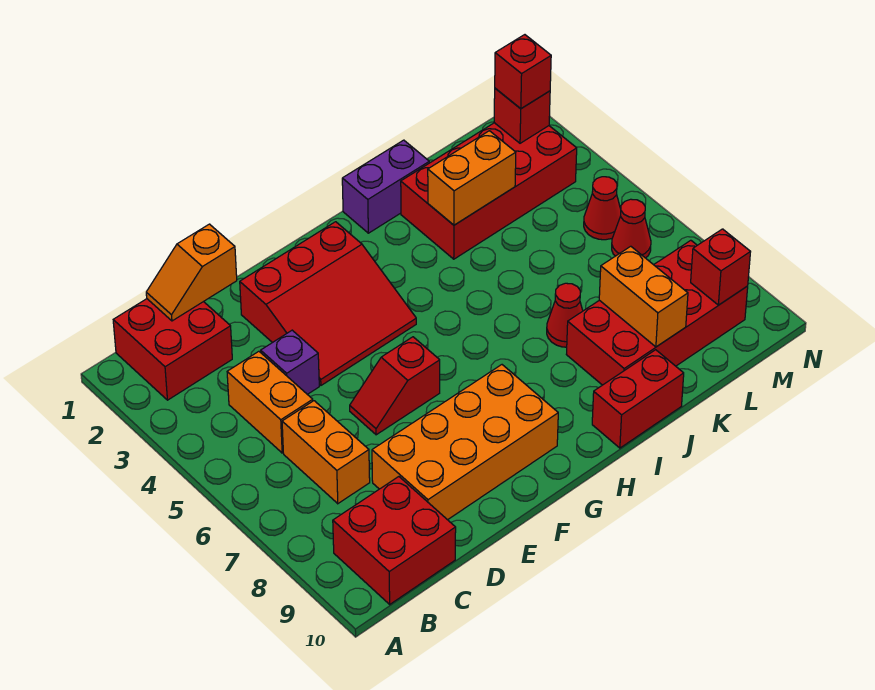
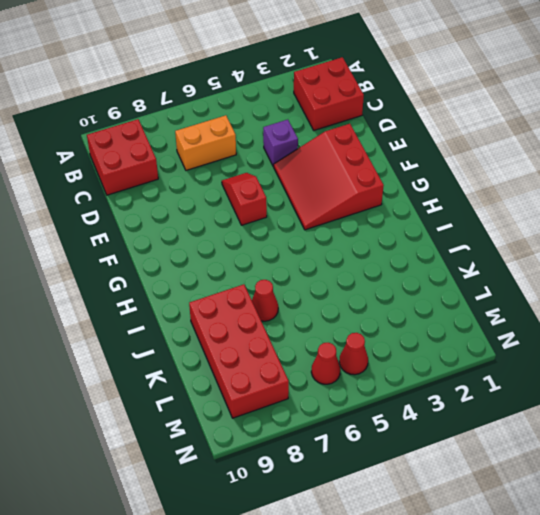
none -> orange 1x2 brick [227,351,313,453]
none -> orange 2x4 brick [372,365,558,520]
none -> purple 1x2 brick [342,140,429,233]

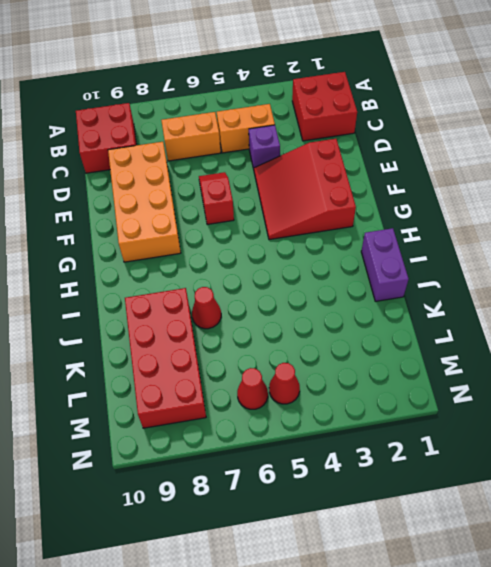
none -> red 1x2 brick [592,350,684,448]
none -> red 2x4 brick [401,123,577,259]
none -> orange 1x2 slope [146,224,237,321]

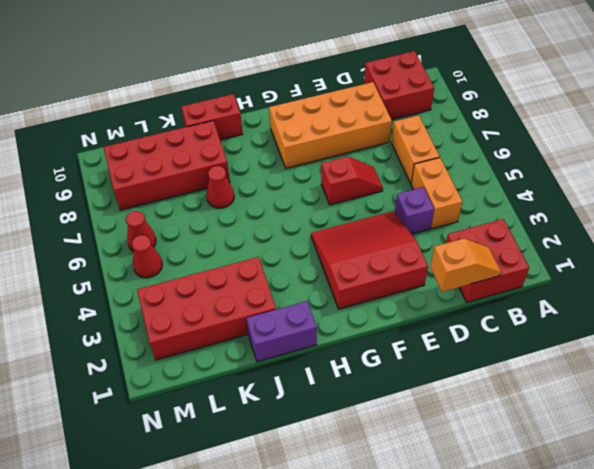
none -> orange 1x2 brick [428,131,516,225]
none -> orange 1x2 brick [599,246,688,347]
none -> red 1x1 brick [494,88,550,143]

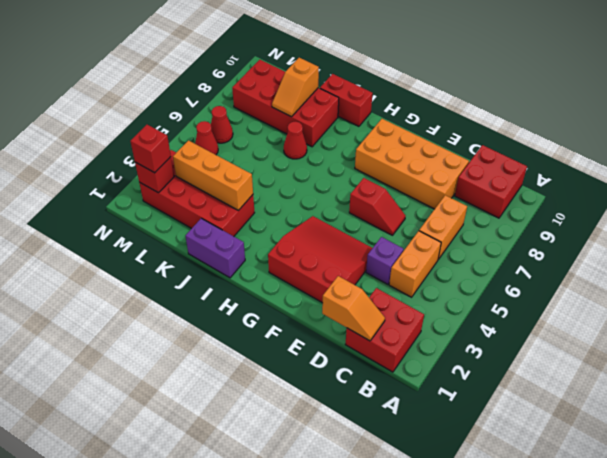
orange 1x3 brick [173,141,253,211] -> orange 1x2 brick [428,131,516,225]
orange 1x2 slope [272,58,319,117] -> orange 1x2 brick [599,246,688,347]
none -> red 1x1 brick [691,229,750,305]

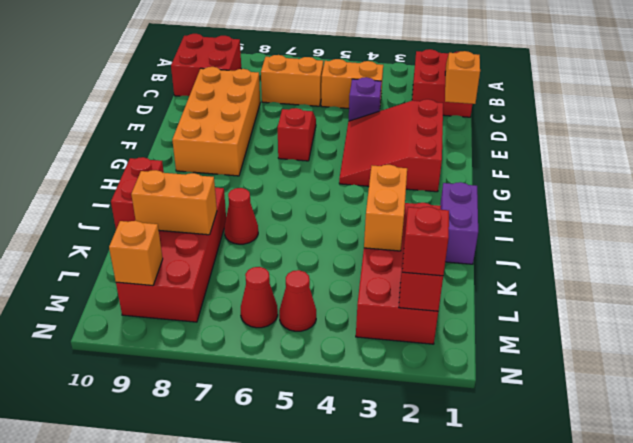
orange 1x1 brick [109,221,163,286] -> red 1x1 brick [691,229,750,305]

